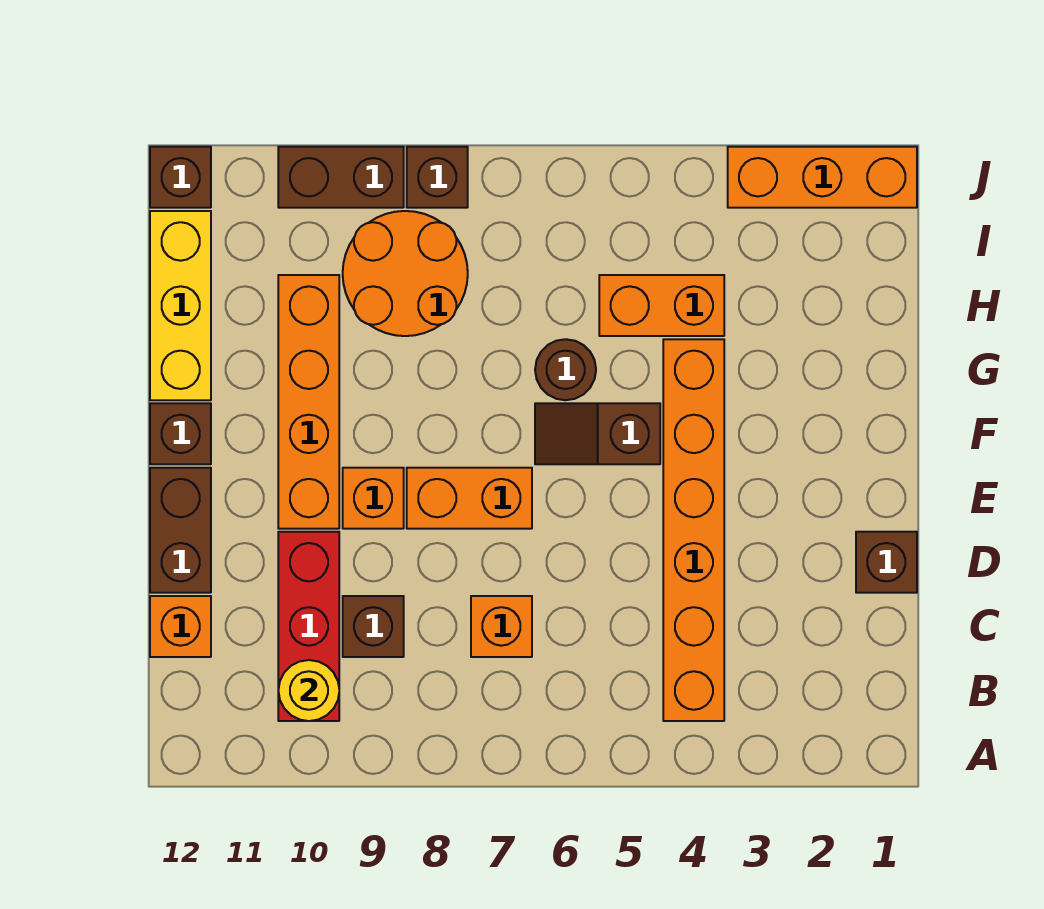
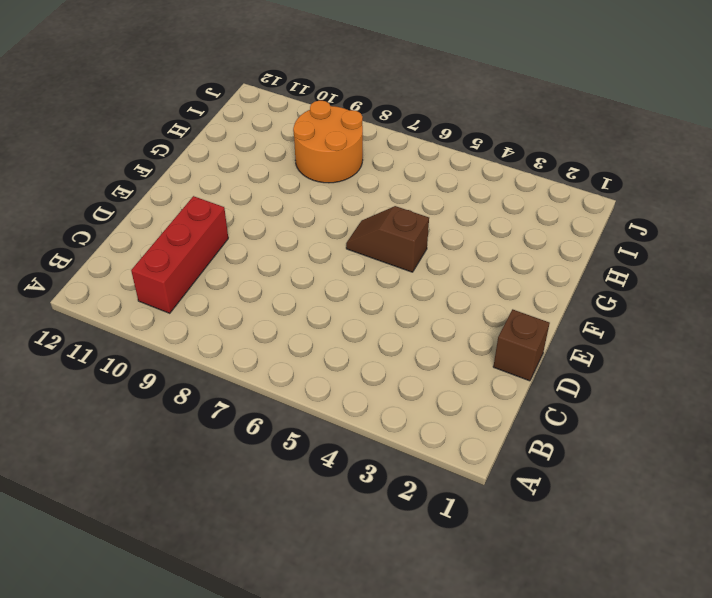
none -> orange 1x6 brick [663,339,724,721]
none -> orange 1x1 brick [471,596,532,657]
none -> brown 1x1 brick [343,596,404,657]

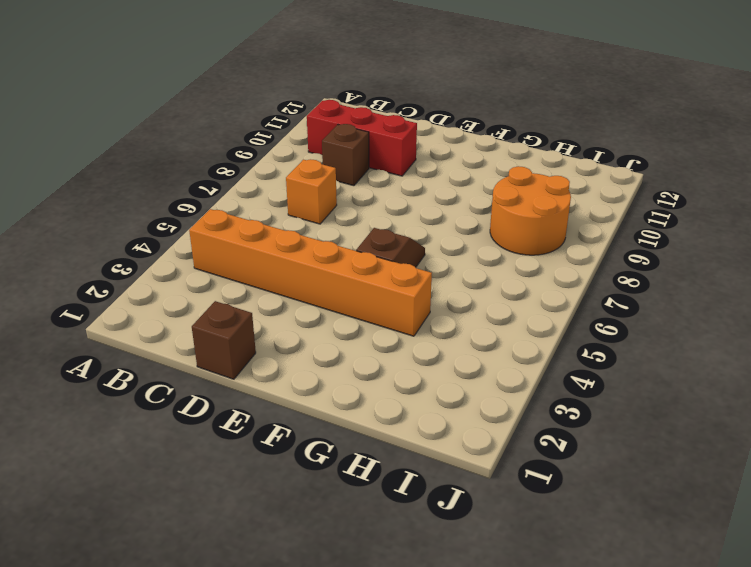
none -> orange 1x1 brick [150,596,211,657]
none -> brown 1x2 brick [150,468,211,593]
none -> orange 1x2 brick [407,468,532,529]

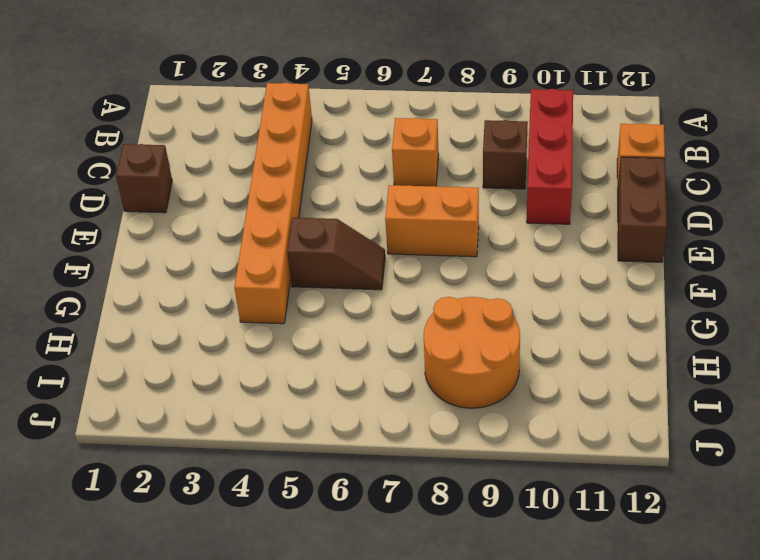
none -> orange 1x1 brick [343,468,404,529]
none -> orange 1x4 brick [278,275,339,529]
none -> brown 1x1 brick [150,403,211,464]

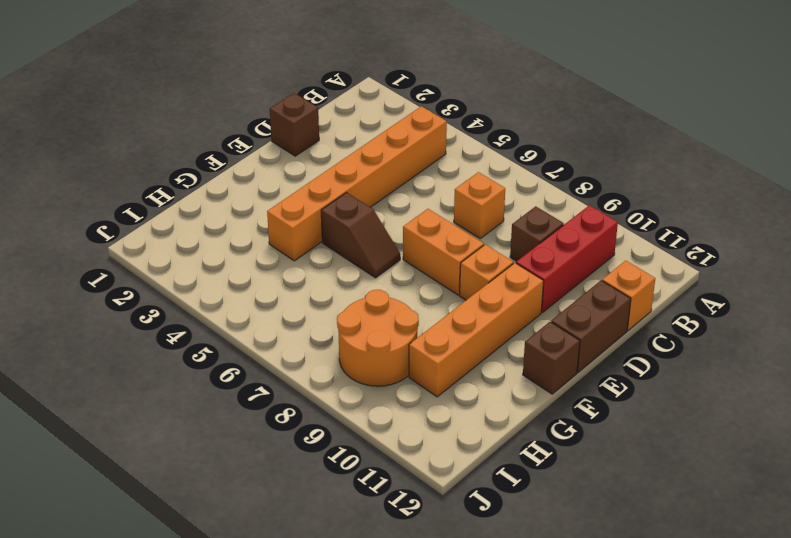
none -> brown 1x1 round brick [535,339,596,400]
none -> yellow 1x3 brick [150,211,211,400]
none -> orange 1x2 brick [599,275,724,336]

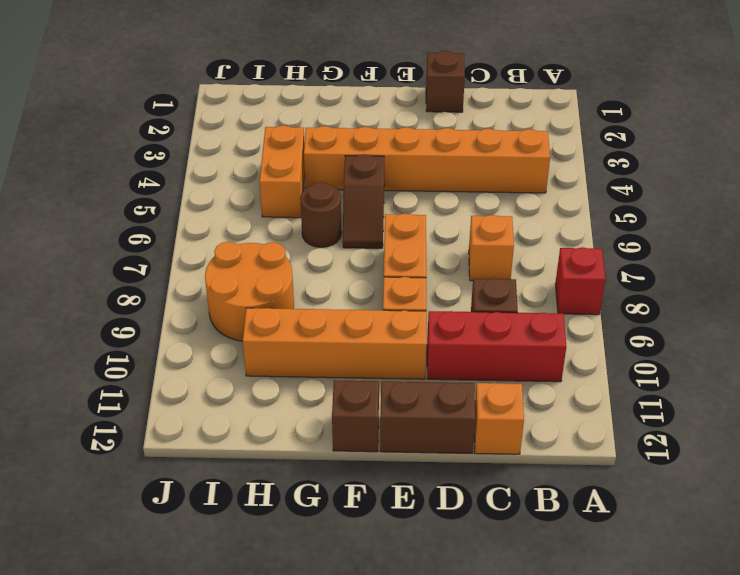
red 1x1 brick [555,247,605,315] -> none
none -> yellow 1x3 brick [150,211,211,400]
none -> orange 1x3 brick [728,147,917,208]
none -> brown 1x1 brick [407,147,468,208]

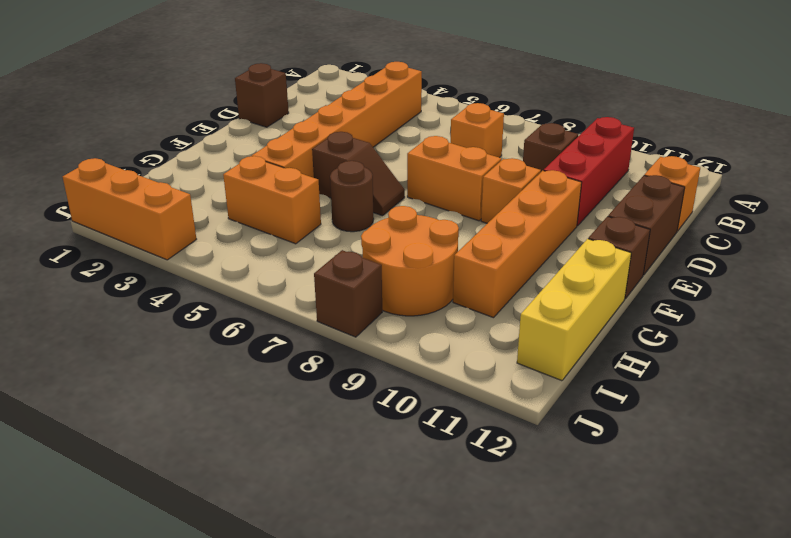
none -> brown 1x2 brick [278,147,404,208]
none -> brown 1x1 brick [150,147,211,208]
none -> yellow 1x1 round brick [278,660,339,721]

